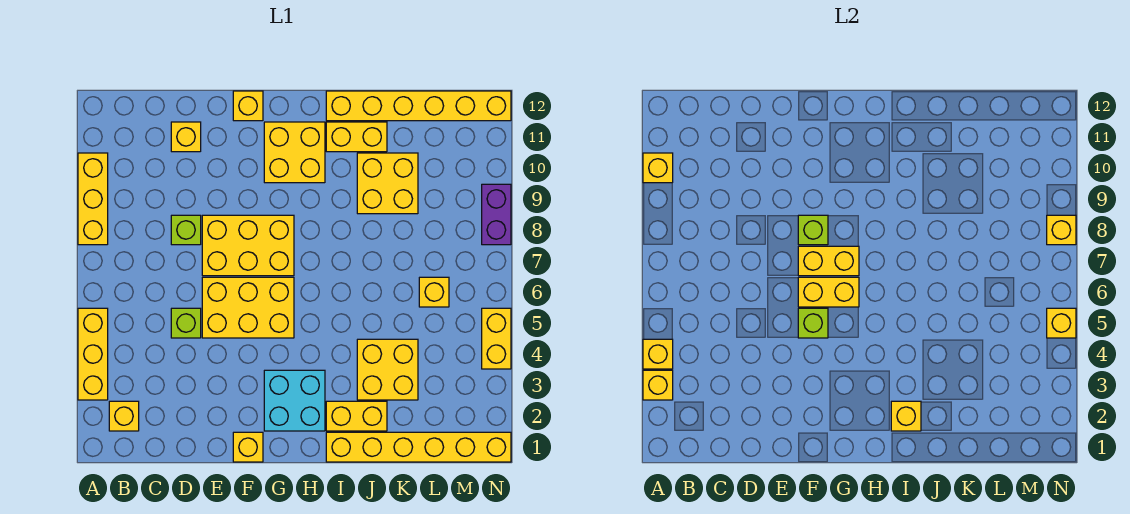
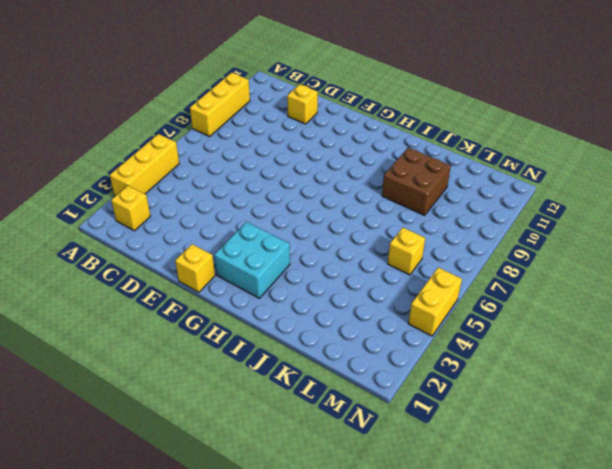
brown 2x2 brick [382,148,451,215] -> yellow 2x2 brick [357,153,418,214]
none -> lime 1x1 brick [171,308,201,338]
none -> lime 1x1 brick [171,215,201,245]
none -> yellow 2x3 brick [202,277,294,338]
none -> yellow 2x3 brick [202,215,294,276]

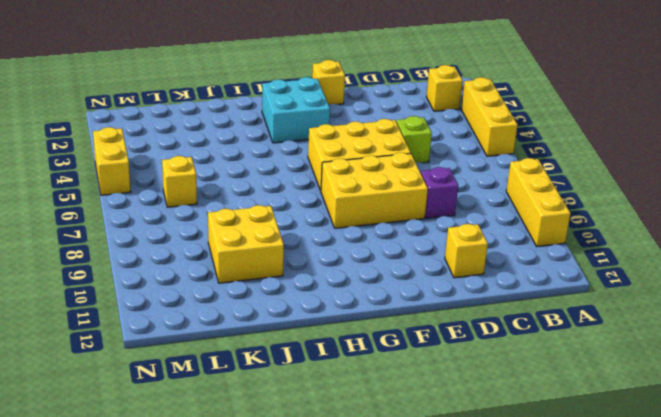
purple 1x1 brick [421,167,458,218] -> lime 1x1 brick [171,215,201,245]
none -> yellow 1x1 brick [233,91,263,121]
none -> yellow 2x2 brick [264,122,325,183]
none -> yellow 1x6 brick [326,432,511,462]
none -> yellow 1x2 brick [326,401,387,431]

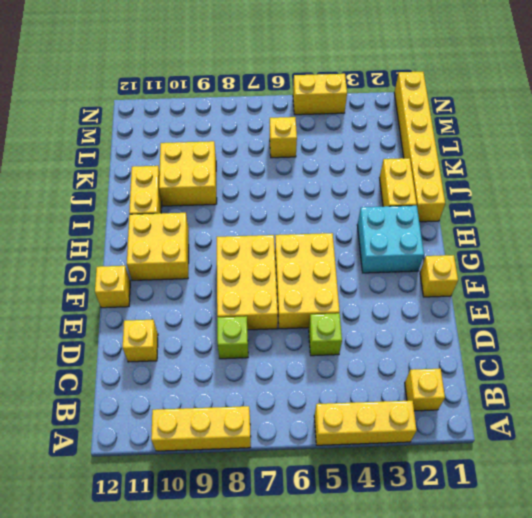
none -> yellow 1x6 brick [326,91,511,121]
none -> yellow 2x2 brick [357,339,418,400]
none -> purple 1x2 brick [482,184,511,245]
none -> yellow 1x1 brick [643,370,673,400]

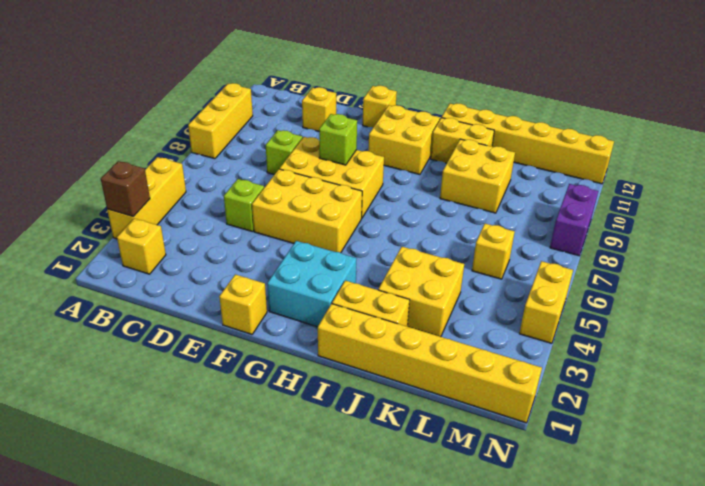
brown 1x1 brick [101,161,150,217] -> yellow 1x1 brick [643,370,673,400]
none -> yellow 1x1 brick [643,339,673,369]
none -> yellow 1x1 brick [643,153,673,183]
none -> lime 1x1 brick [798,308,828,338]
none -> yellow 1x2 brick [798,277,859,307]

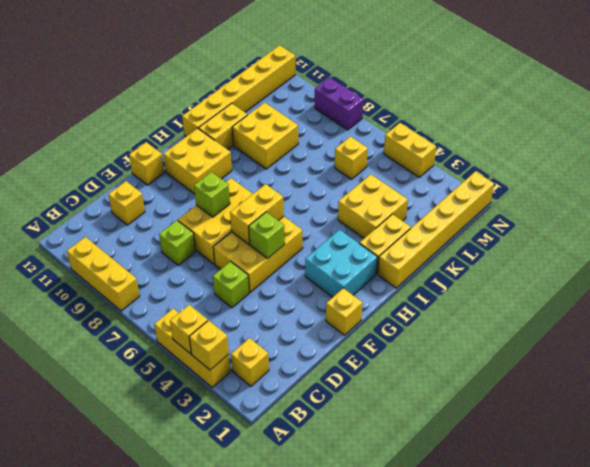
none -> yellow 1x1 brick [643,153,673,183]
none -> yellow 1x2 brick [798,246,859,276]
none -> yellow 1x1 brick [891,401,921,431]
none -> yellow 1x1 brick [1047,308,1076,338]

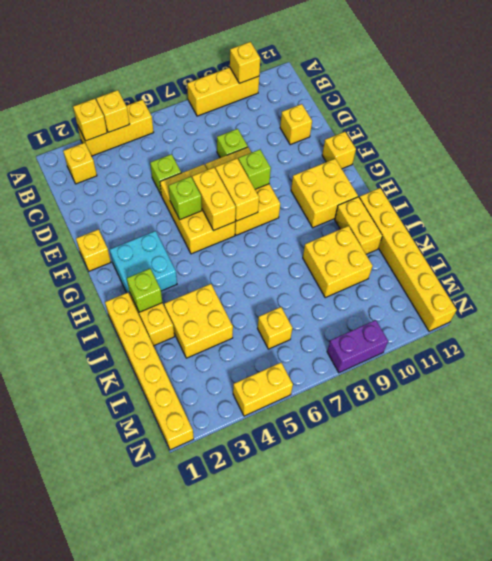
lime 1x1 brick [127,269,162,312] -> yellow 1x1 brick [891,401,921,431]
none -> yellow 1x1 brick [1047,308,1076,338]
none -> yellow 1x1 brick [1047,215,1076,245]

